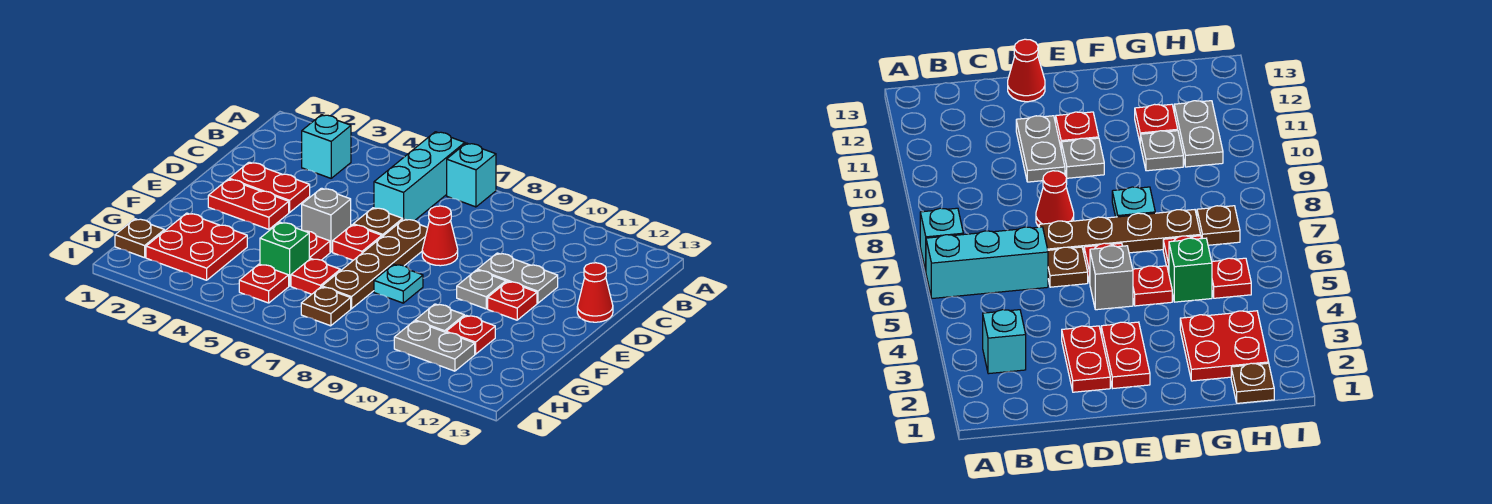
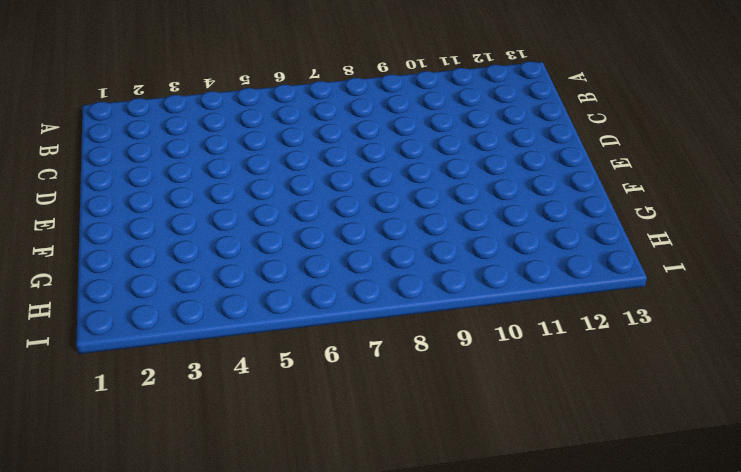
none -> cyan 1x3 brick [374,132,465,221]
none -> cyan 1x1 brick [447,143,496,207]
none -> cyan 1x1 brick [302,115,351,178]

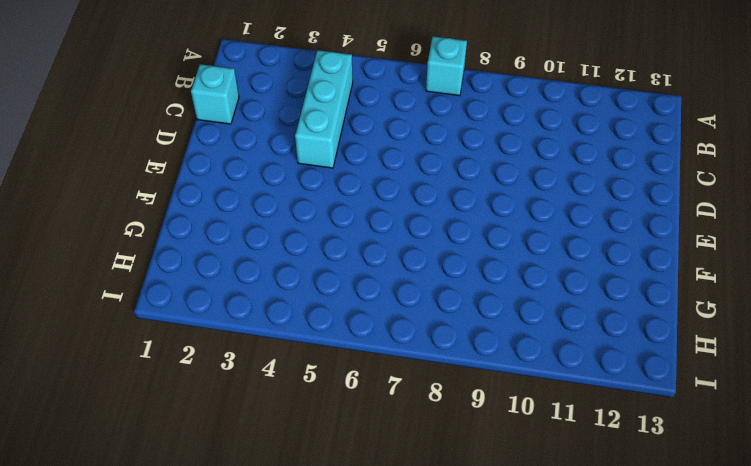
cyan 1x3 brick [295,50,353,168] -> cyan 1x3 brick moved to [374,132,465,221]
cyan 1x1 brick [191,64,239,124] -> cyan 1x1 brick moved to [302,115,351,178]
none -> red 1x2 plate [229,162,310,212]
none -> brown 1x1 plate [353,208,403,237]
none -> brown 1x4 plate [322,219,428,309]

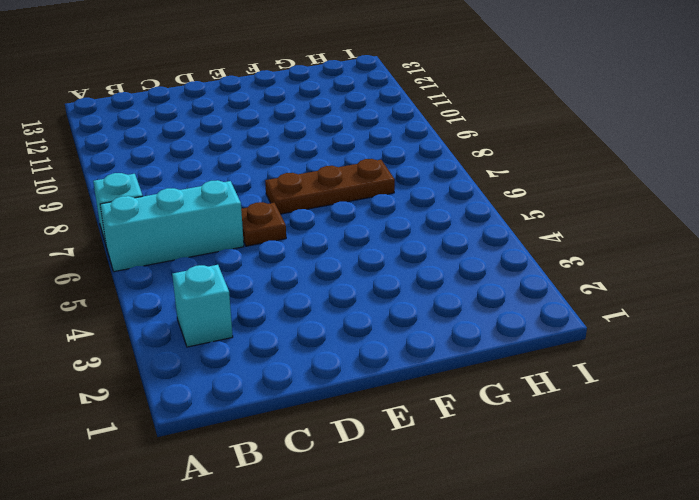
brown 1x3 plate [265,159,395,214] -> brown 1x4 plate [322,219,428,309]
none -> red 1x2 plate [229,162,310,212]
none -> red 1x1 cone [422,206,458,266]
none -> grey 1x2 plate [477,253,558,303]

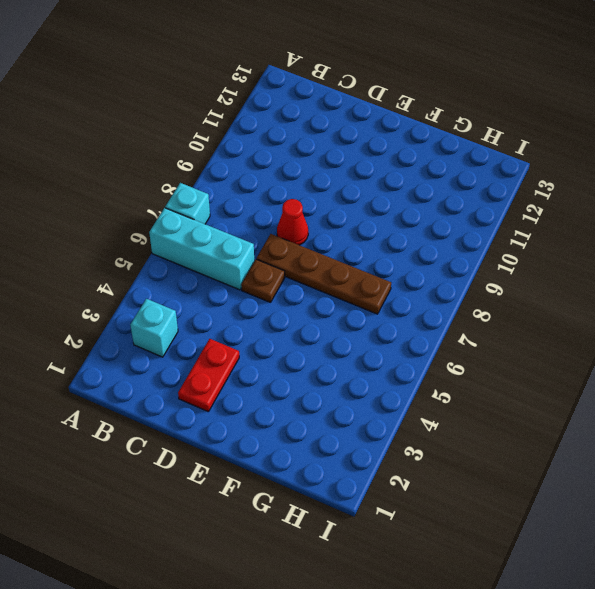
none -> grey 1x2 plate [477,253,558,303]
none -> red 1x1 cone [577,263,613,322]
none -> red 1x2 plate [208,179,289,229]

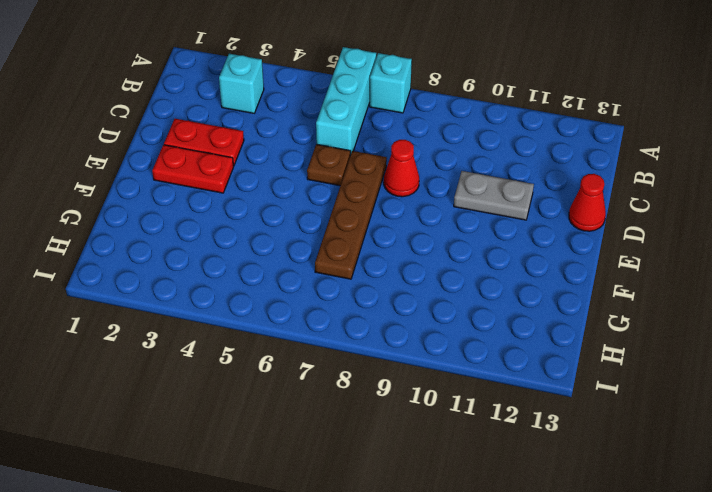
none -> grey 1x1 brick [302,188,351,252]
none -> red 1x1 plate [333,225,382,260]
none -> grey 1x1 plate [457,270,506,309]

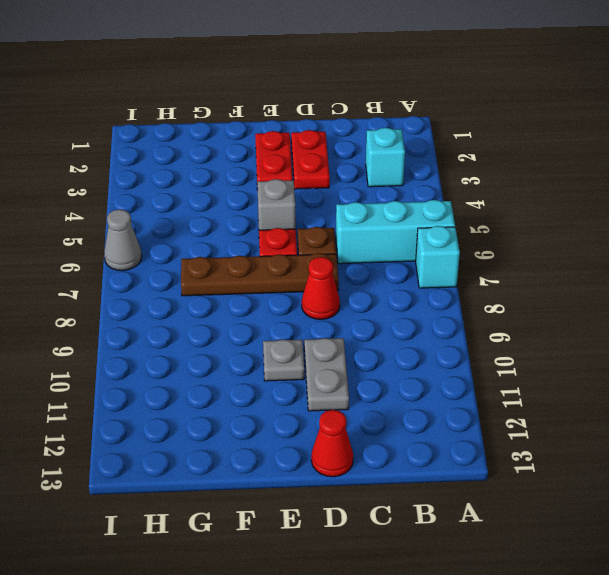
grey 1x1 cone [104,209,142,270] -> none
none -> red 1x1 plate [488,281,537,320]
none -> red 1x1 plate [305,231,330,260]
none -> cyan 1x1 plate [374,264,423,303]

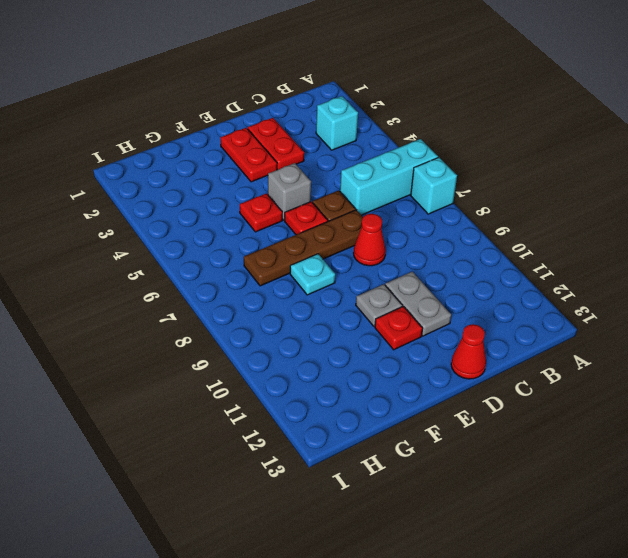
none -> red 2x2 plate [146,213,247,280]
none -> green 1x1 brick [260,222,309,286]
none -> red 1x1 plate [291,259,340,294]

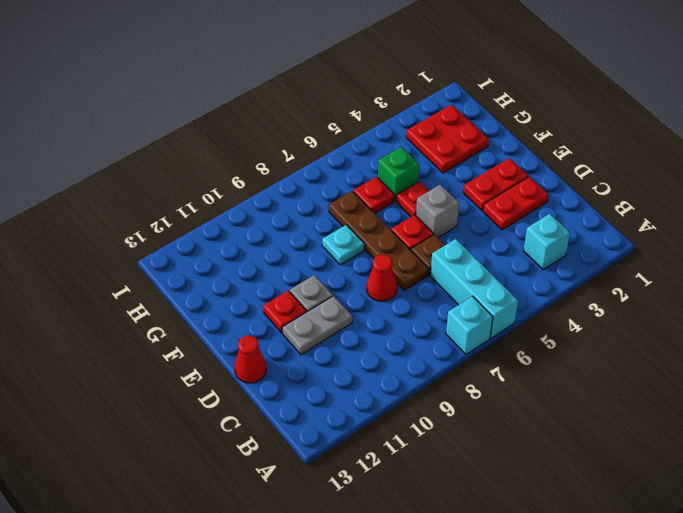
none -> grey 1x1 plate [415,304,464,332]
none -> red 1x1 plate [446,315,495,354]
none -> brown 1x1 plate [115,219,164,258]

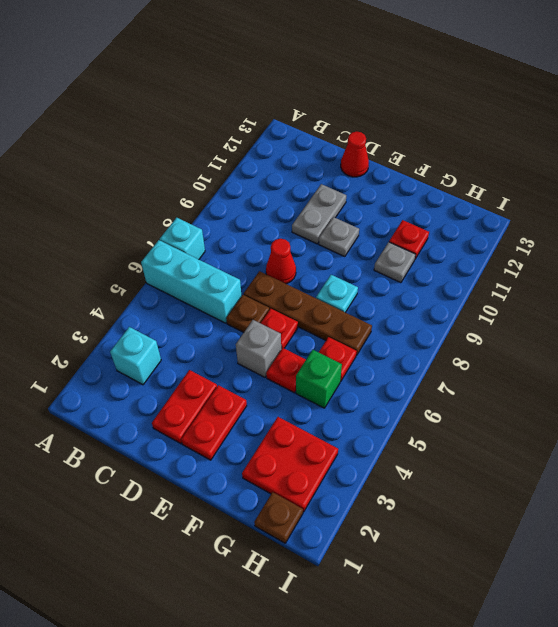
none -> red 1x1 plate [488,281,537,320]
none -> red 1x1 plate [239,264,289,303]
none -> brown 1x1 plate [301,287,351,326]

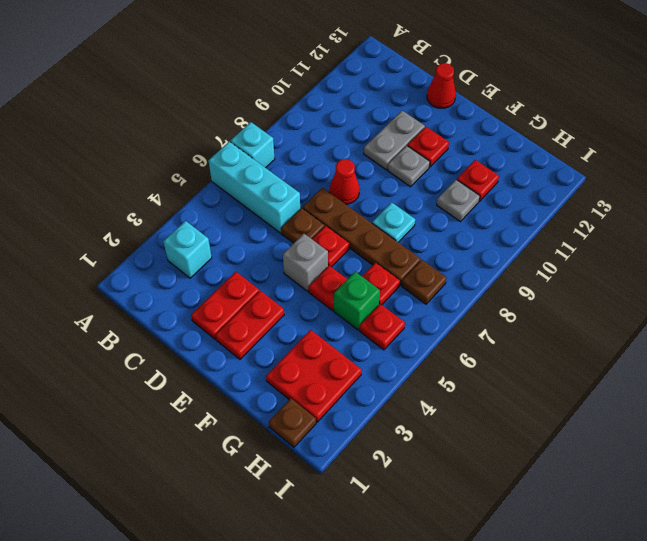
none -> grey 1x2 plate [394,321,475,371]

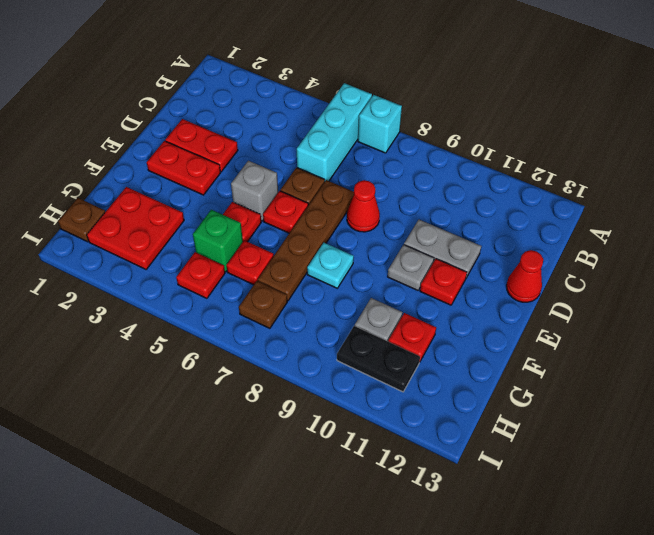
black 1x2 plate [337,326,420,392] -> grey 1x2 plate [394,321,475,371]
none -> cyan 1x1 brick [302,115,351,178]

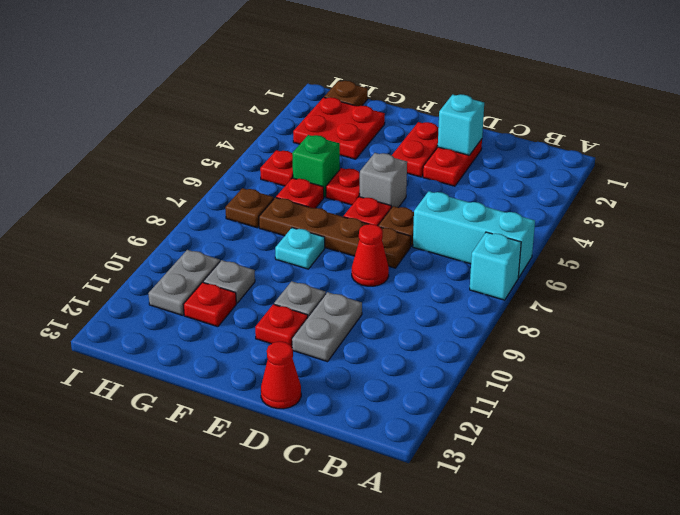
cyan 1x1 brick [438,94,484,155] -> cyan 1x1 brick moved to [302,115,351,178]

